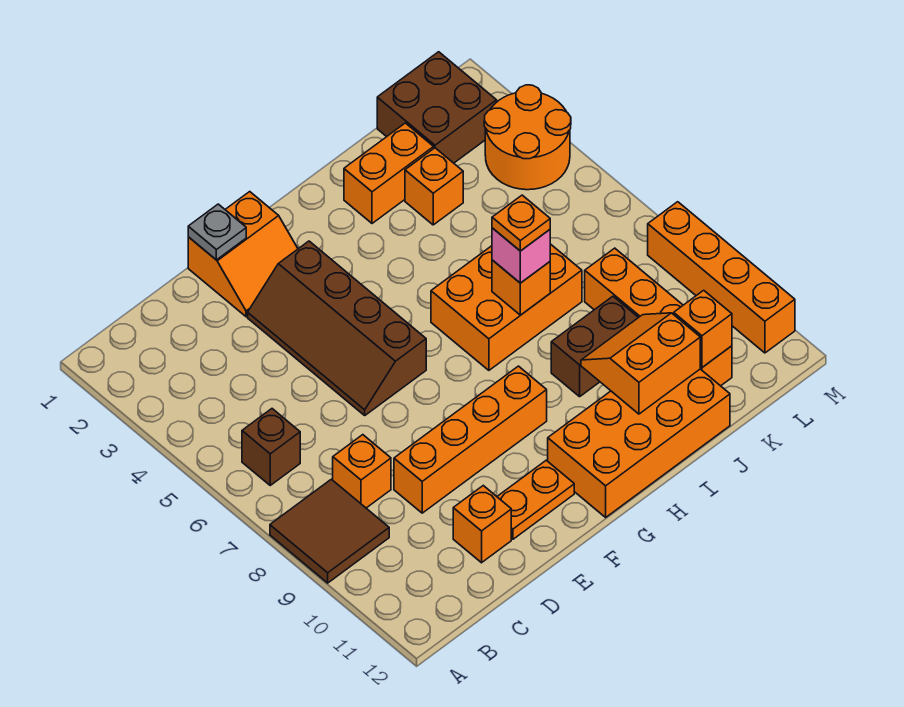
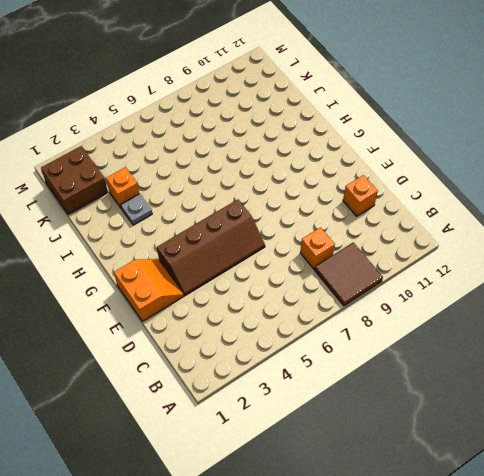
grey 1x1 plate [121,194,152,225] -> grey 1x1 plate moved to [188,204,246,260]
none -> brown 1x1 brick [242,409,300,485]
none -> orange 1x4 brick [394,366,547,513]
none -> orange 1x2 plate [497,460,574,539]

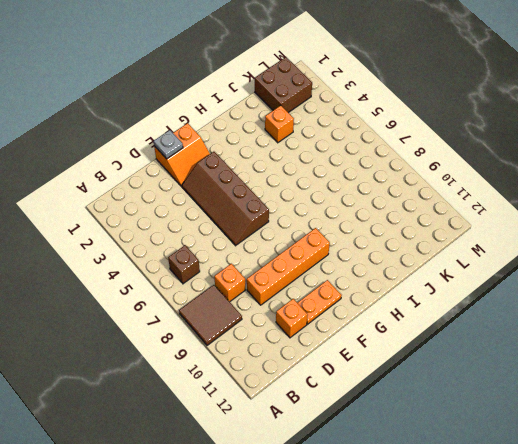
none -> orange 2x4 brick [548,369,730,517]
none -> orange 2x3 brick [431,244,582,370]
none -> orange 1x2 brick [344,123,434,223]

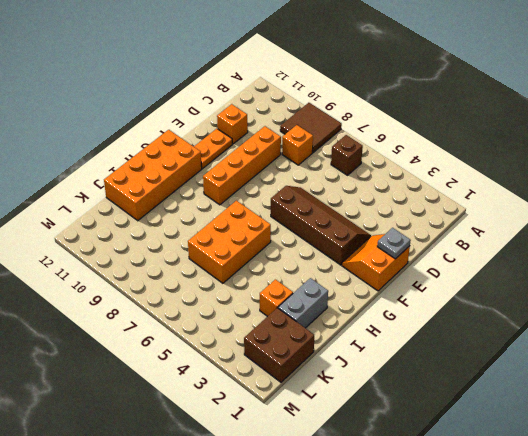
grey 1x2 brick [278,278,328,328] -> orange 1x2 brick [344,123,434,223]
none -> brown 1x2 brick [551,296,639,397]
none -> orange 1x4 brick [585,248,732,386]
none -> orange 2x2 round brick [484,85,571,190]

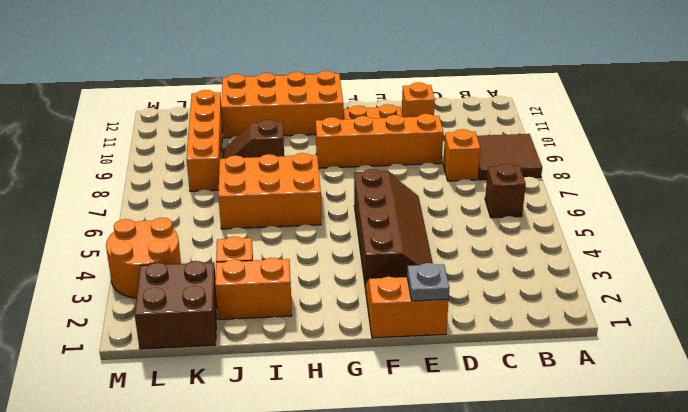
brown 1x2 slope [223,120,284,159] -> brown 1x2 brick [551,296,639,397]
none -> orange 1x4 brick [648,202,795,353]
none -> orange 1x1 brick [492,260,550,315]
none -> orange 2x2 slope [581,313,700,414]

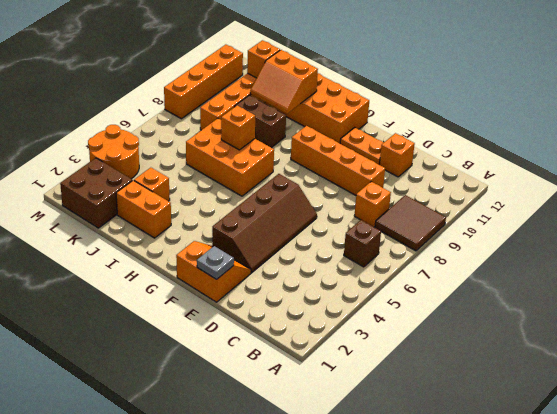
none -> pink 1x1 brick [492,228,550,283]
none -> orange 1x1 plate [492,195,550,251]

